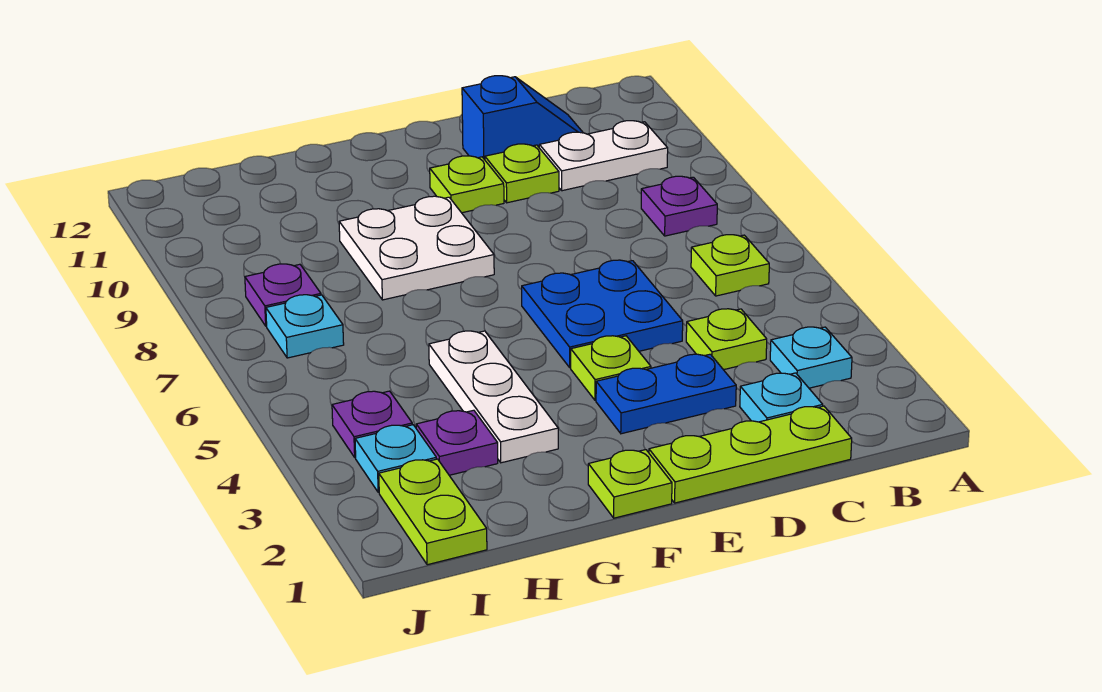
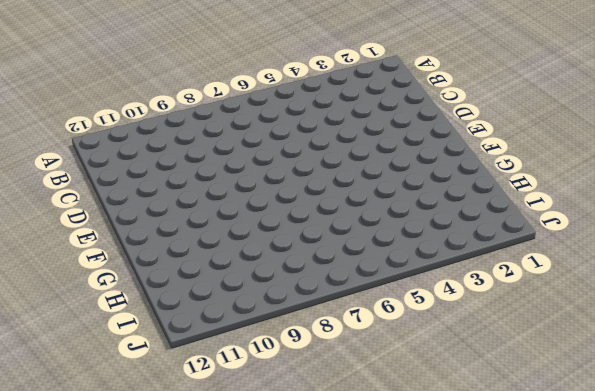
none -> cyan 1x1 plate [770,327,852,388]
none -> lime 1x1 plate [691,235,769,296]
none -> purple 1x1 plate [641,176,717,236]

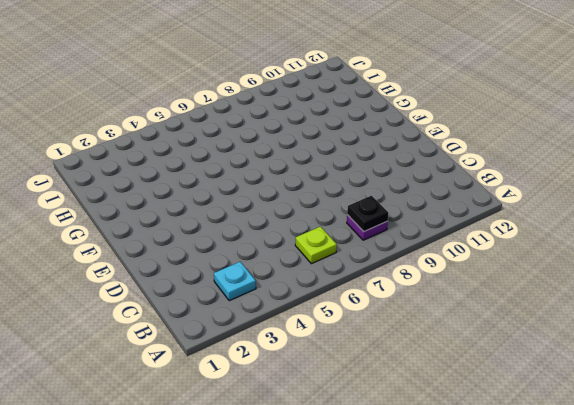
black 1x1 plate [347,196,389,231] -> none
none -> white 1x2 plate [539,121,668,191]
none -> lime 1x3 plate [649,406,852,503]
none -> cyan 1x1 plate [740,373,823,422]

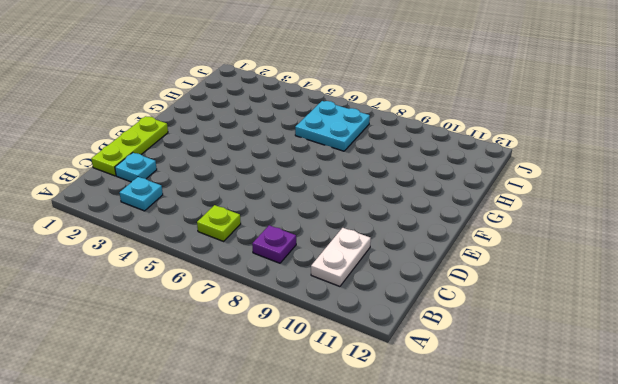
cyan 2x2 plate [295,101,370,151] -> cyan 1x1 plate [266,295,344,358]
none -> lime 1x1 plate [686,309,767,370]
none -> blue 1x2 slope [462,76,583,160]
none -> blue 1x2 plate [596,354,736,434]

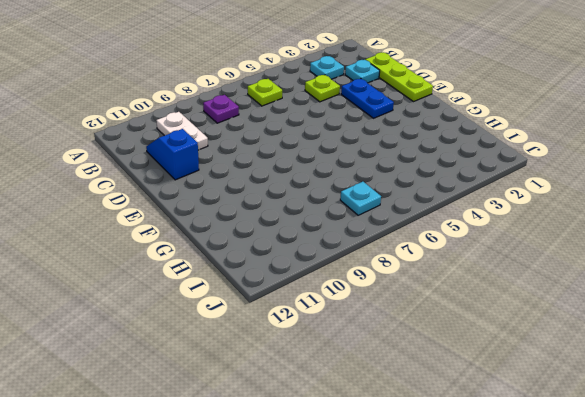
none -> blue 2x2 plate [522,260,683,368]
none -> lime 1x1 plate [485,144,559,203]
none -> lime 1x1 plate [571,336,651,400]

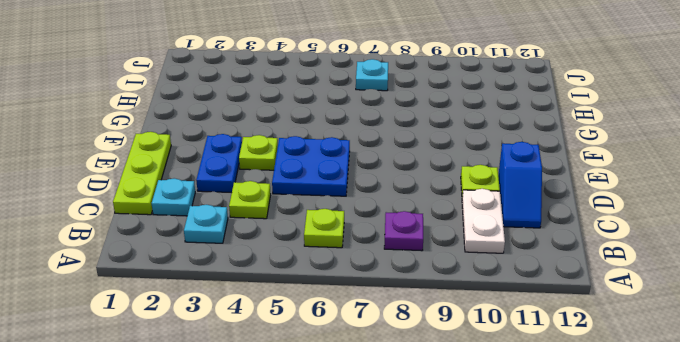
none -> lime 1x1 plate [430,156,504,213]
none -> lime 1x1 plate [588,450,672,518]
none -> white 2x2 plate [339,196,494,300]

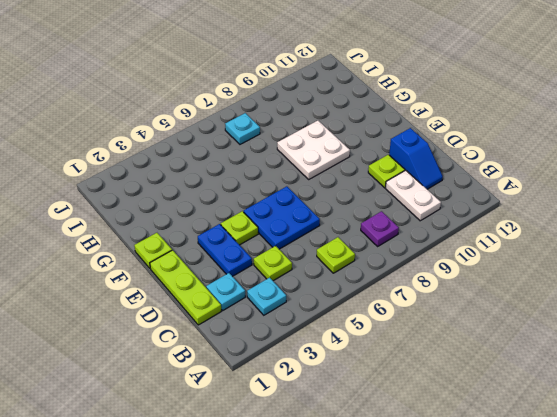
none -> lime 1x1 plate [430,156,504,213]
none -> white 1x3 plate [429,331,558,463]
none -> purple 1x1 plate [416,410,498,475]

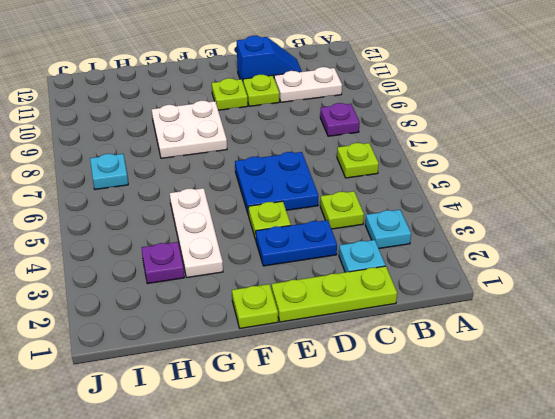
none -> lime 1x2 plate [379,459,487,565]
none -> cyan 1x1 plate [355,425,436,492]
none -> purple 1x1 plate [332,391,412,458]

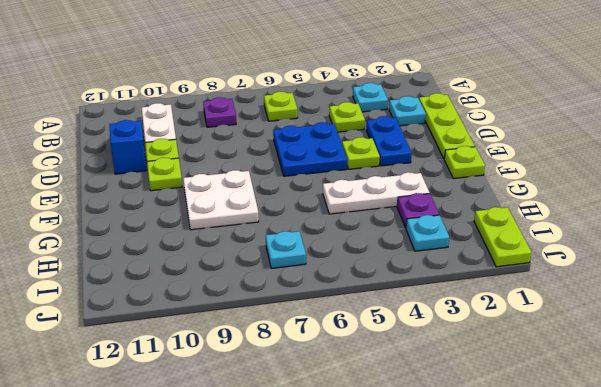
lime 1x2 plate [474,207,532,267] -> lime 1x2 plate turned to [379,459,487,565]
none -> purple 1x1 plate [332,391,412,458]
none -> purple 1x1 plate [245,264,321,326]

